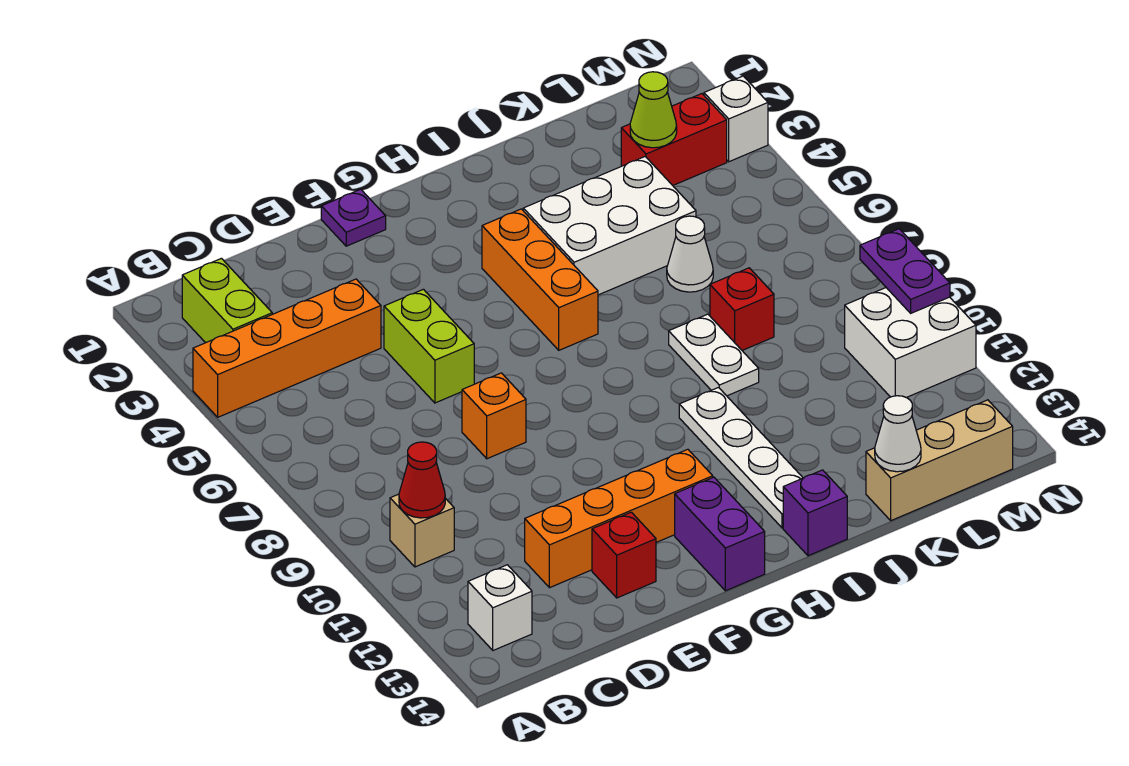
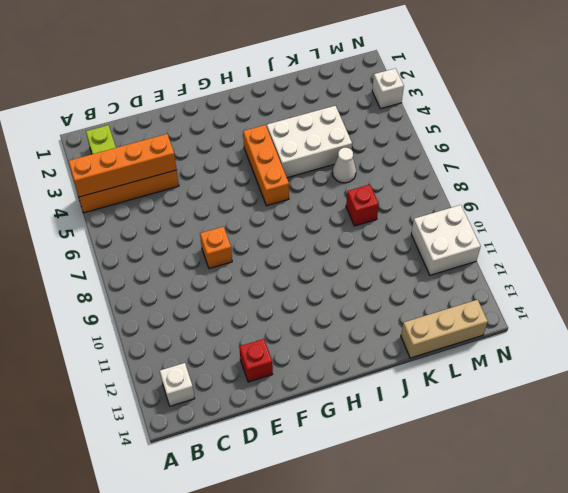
orange 1x4 brick [69,134,177,197] -> orange 1x4 brick moved to [525,449,713,588]
none -> tan 1x1 brick [390,494,454,567]
none -> lime 1x2 brick [384,289,474,403]
none -> purple 1x1 plate [321,189,386,246]

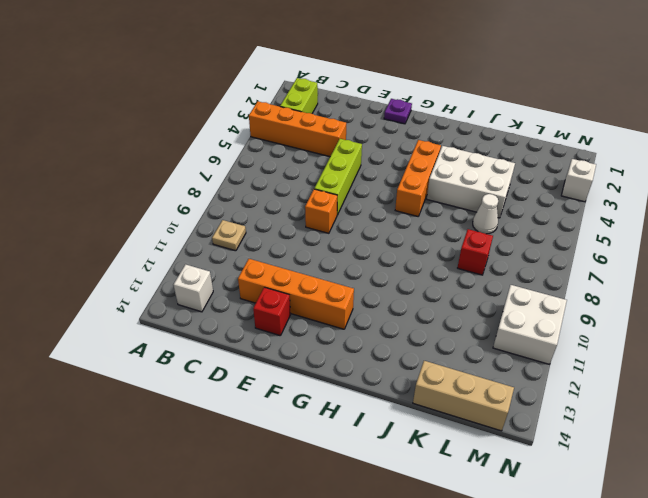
tan 1x1 plate [212,220,246,251] -> tan 1x1 brick [390,494,454,567]
lime 1x3 brick [314,139,362,215] -> lime 1x2 brick [384,289,474,403]
none -> purple 1x2 brick [675,477,765,591]
none -> white 1x4 plate [679,388,803,528]
none -> purple 1x1 brick [783,470,847,556]

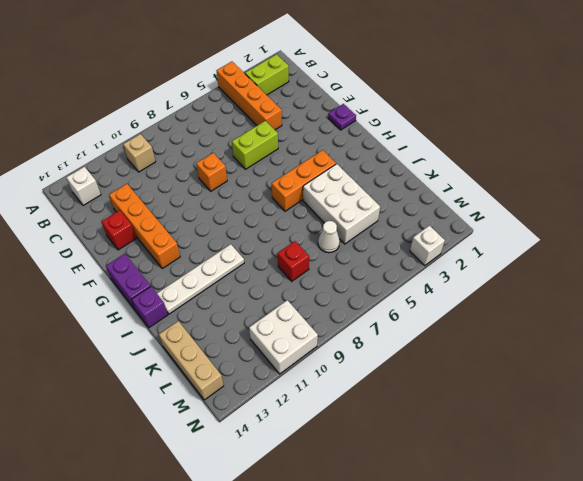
purple 1x2 brick [106,254,151,309] -> purple 1x2 brick turned to [675,477,765,591]
none -> white 1x2 plate [669,314,759,396]
none -> red 1x2 brick [621,94,727,185]
none -> red 1x1 cone [399,442,445,518]

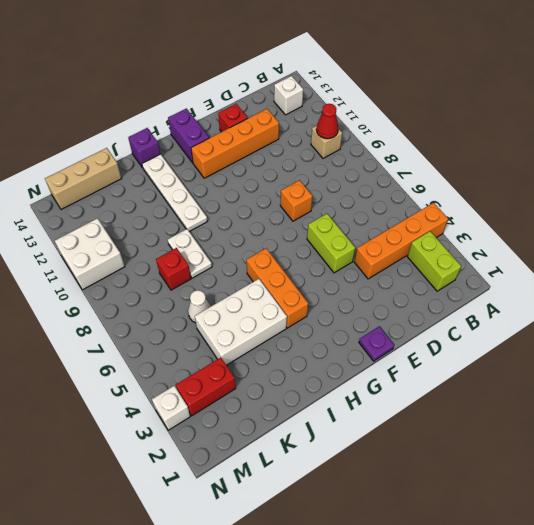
none -> white 1x1 cone [875,396,921,472]
none -> lime 1x1 cone [630,72,677,148]
none -> purple 1x2 plate [860,229,950,313]

